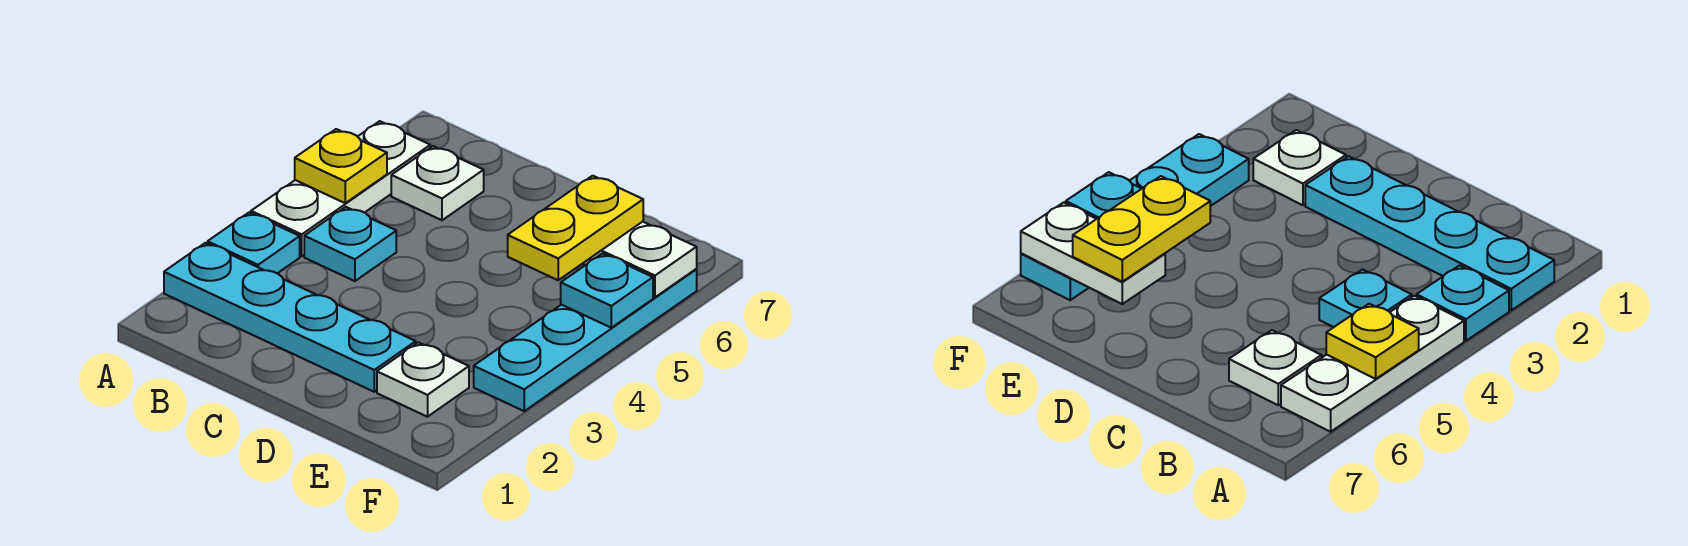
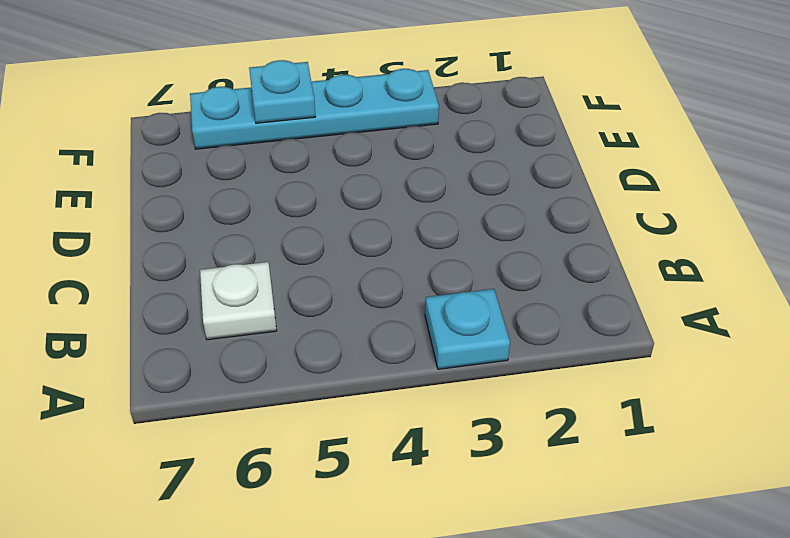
none -> cyan 1x4 plate [164,243,416,392]
none -> white 1x3 plate [251,121,430,256]

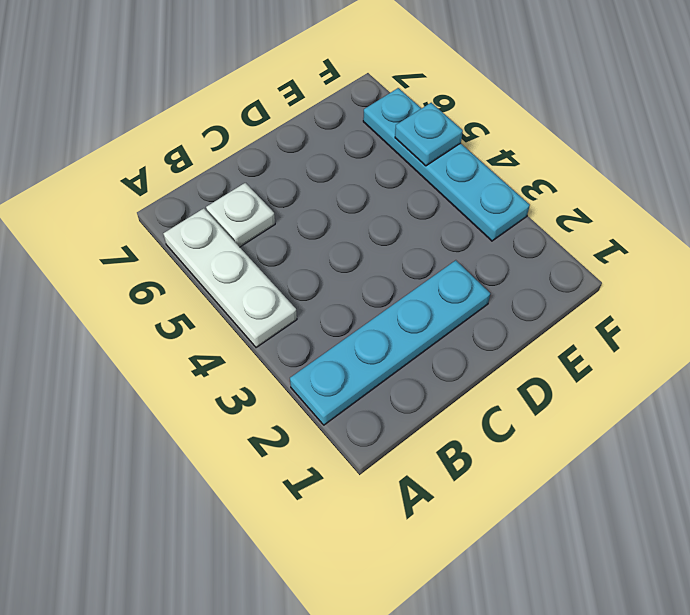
none -> cyan 1x1 plate [208,213,300,273]
none -> cyan 1x1 plate [304,207,396,281]

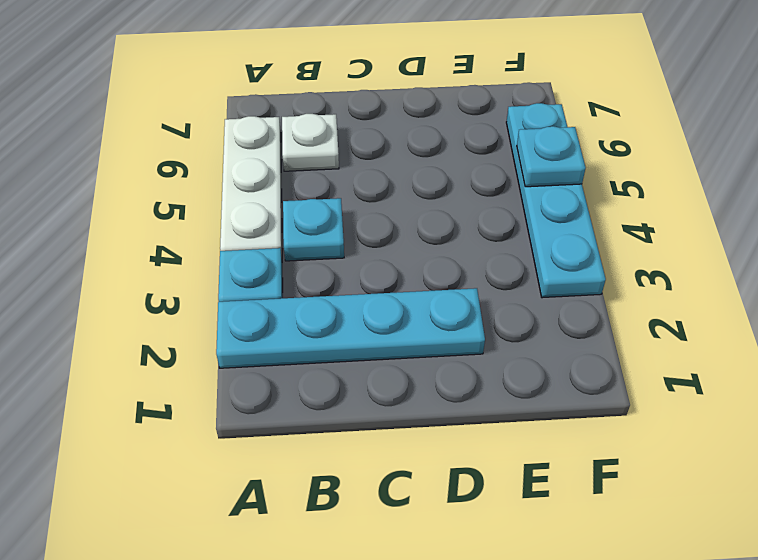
none -> white 1x1 plate [377,342,469,417]
none -> yellow 1x1 plate [295,129,387,203]

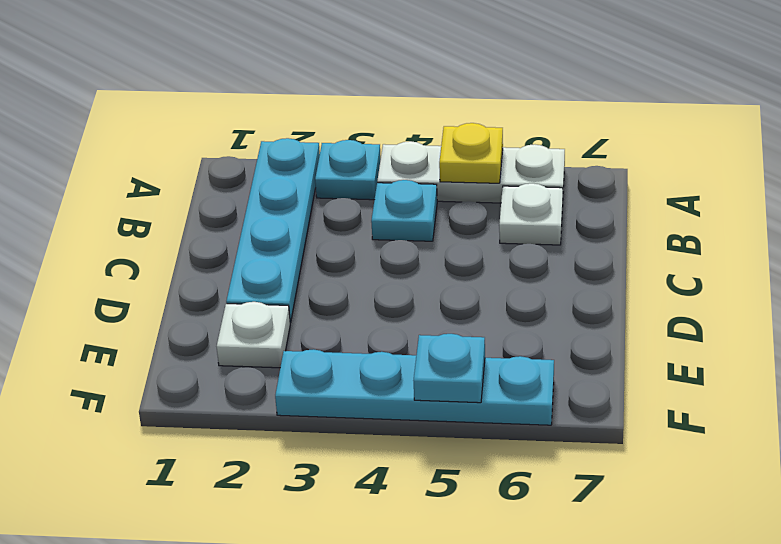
none -> white 1x2 plate [583,222,697,297]
none -> yellow 1x2 plate [508,176,643,280]

